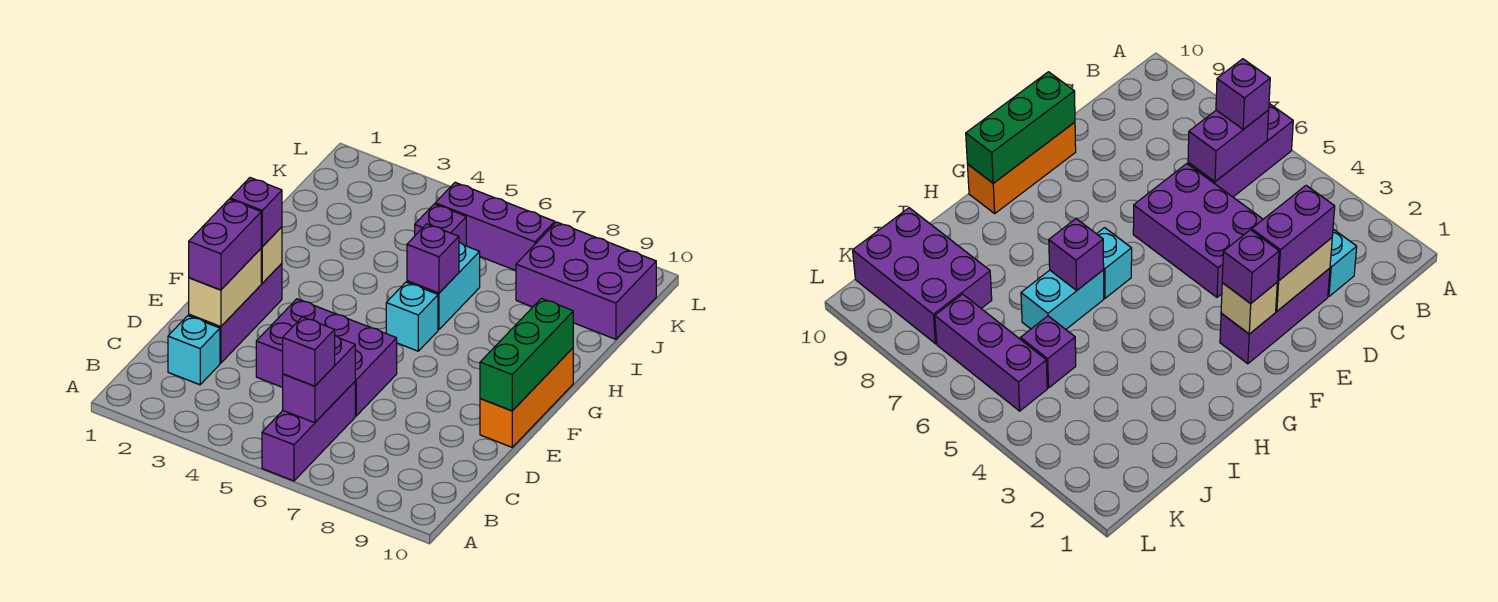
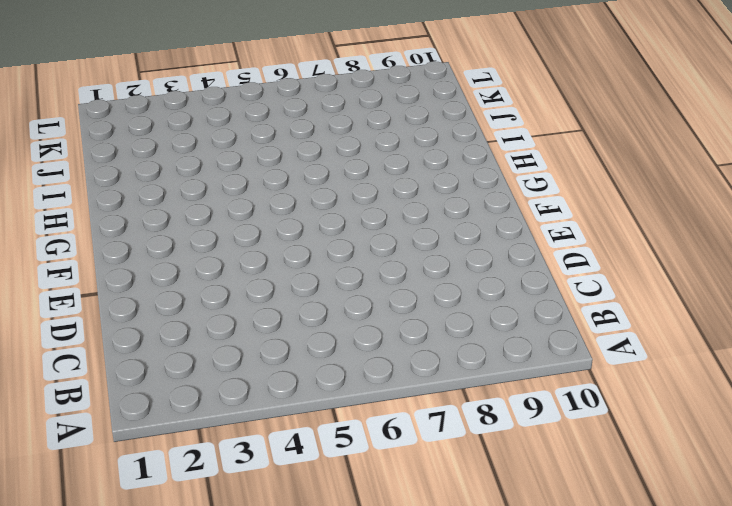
none -> purple 1x3 brick [262,381,355,481]
none -> cyan 1x1 brick [168,316,220,385]
none -> purple 1x3 brick [189,263,282,363]

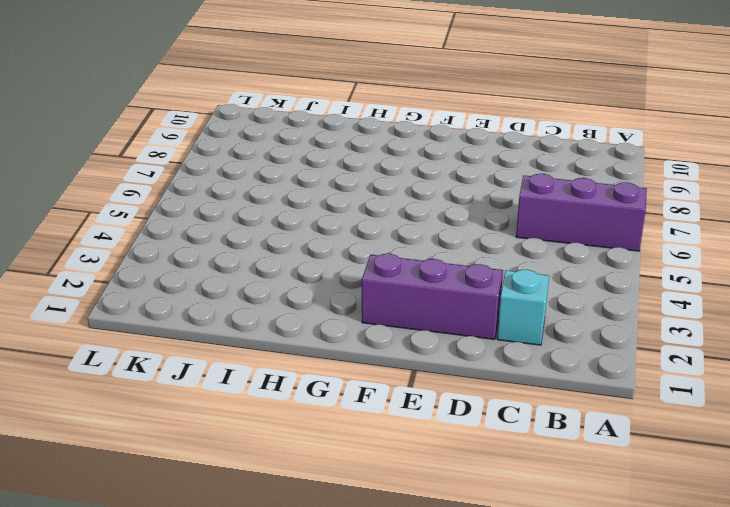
none -> purple 2x3 brick [256,299,397,416]
none -> orange 1x3 brick [480,348,573,447]
none -> cyan 1x1 brick [386,282,438,351]

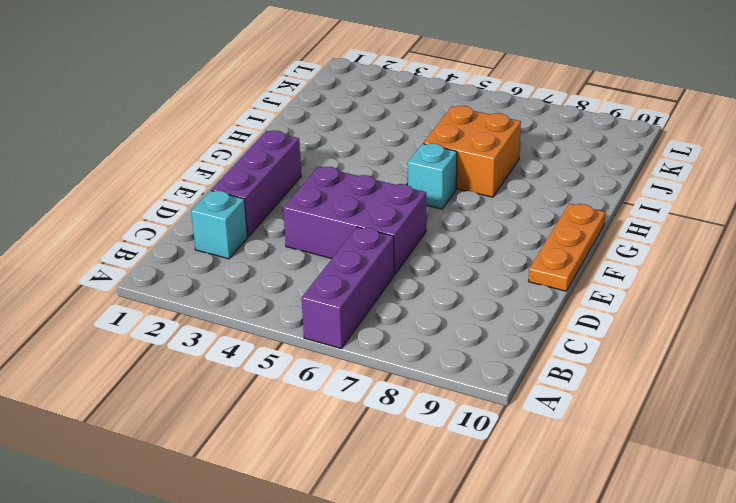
orange 1x3 plate [529,204,606,291] -> orange 1x3 brick [480,348,573,447]
orange 2x2 brick [423,106,521,197] -> cyan 1x2 brick [407,242,480,330]
none -> purple 1x1 brick [415,204,466,246]
none -> purple 2x3 brick [516,222,656,339]
none -> purple 1x3 brick [435,182,555,270]

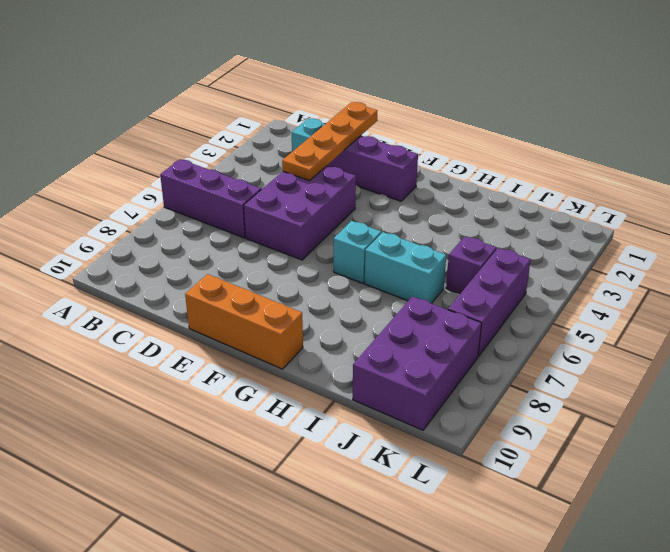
orange 1x4 plate [282,102,377,181] -> tan 1x2 brick [189,249,261,327]
none -> purple 1x2 brick [283,335,355,423]
none -> green 1x3 brick [480,298,573,411]
none -> tan 1x1 brick [261,227,282,283]

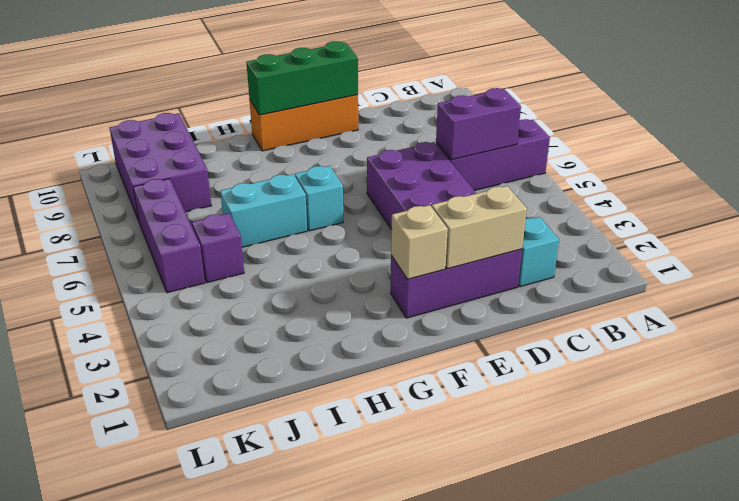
none -> purple 1x1 brick [407,224,459,293]
none -> purple 1x1 brick [283,317,335,386]
none -> purple 1x2 brick [189,199,261,290]

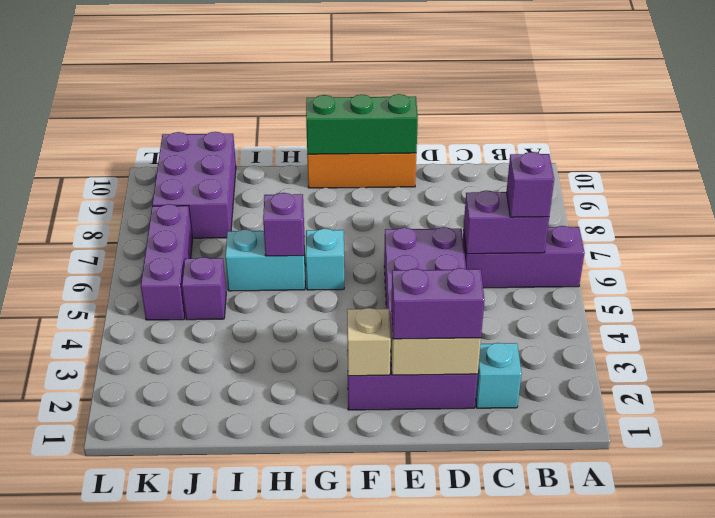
none -> purple 1x1 brick [230,178,282,247]

